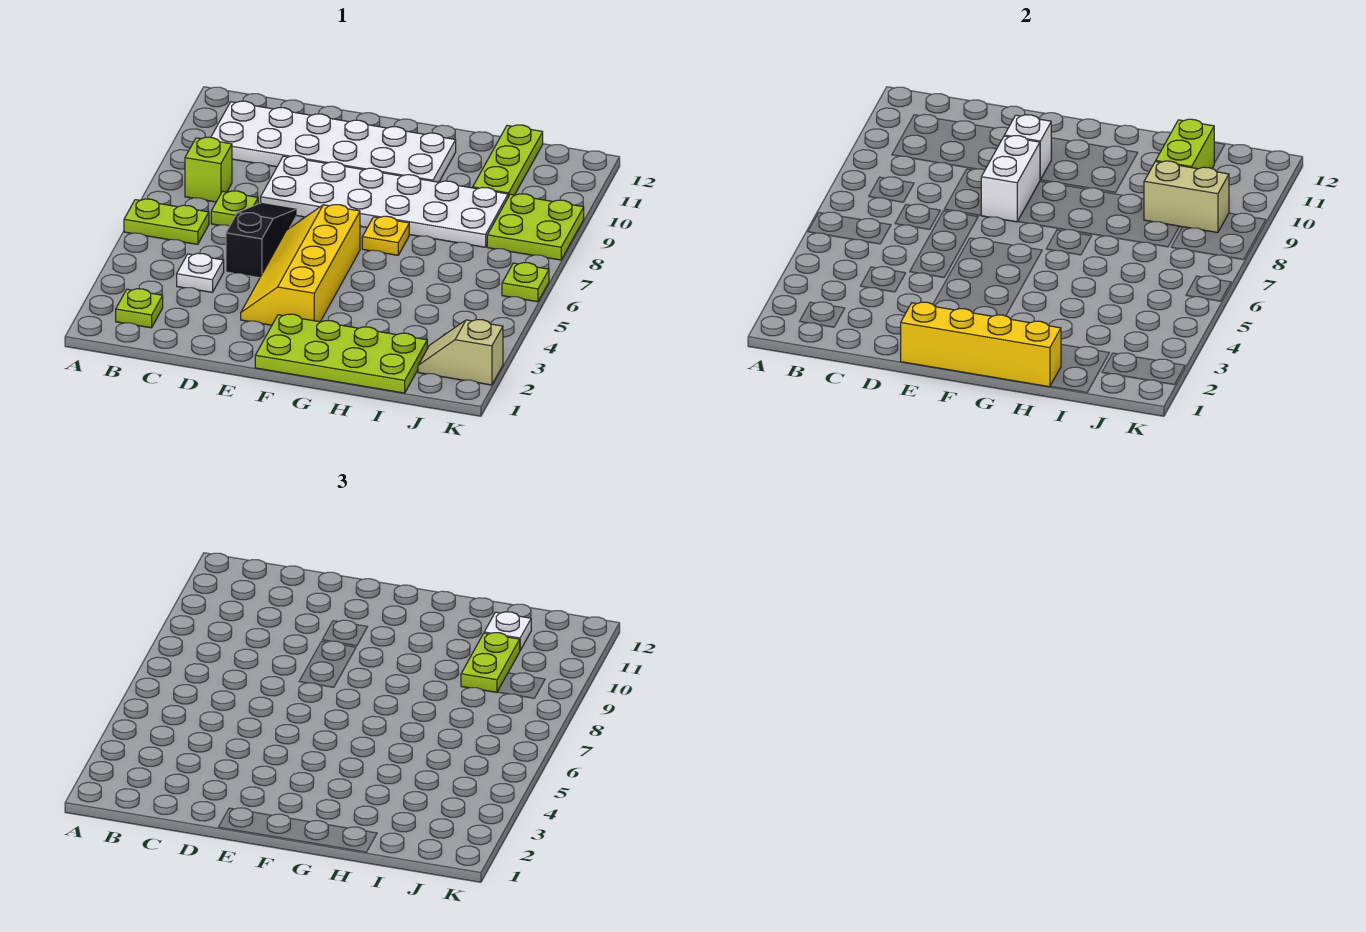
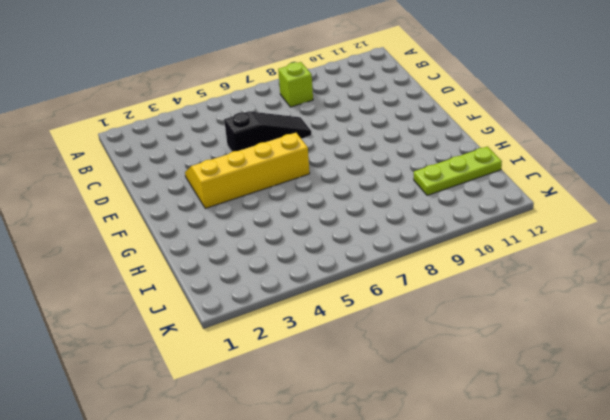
none -> lime 1x2 plate [124,199,209,244]
none -> lime 1x1 plate [116,289,163,328]
none -> white 2x6 plate [211,101,456,182]

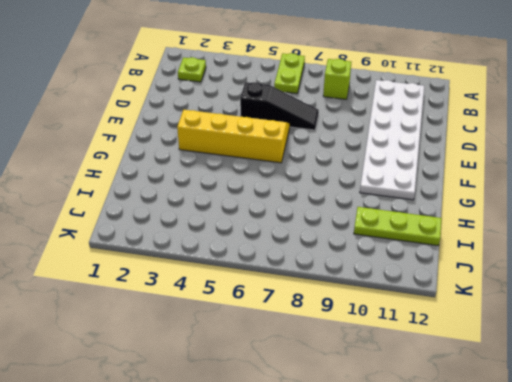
none -> white 1x1 plate [177,253,224,292]
none -> lime 1x1 plate [211,191,258,226]
none -> white 2x6 plate [261,156,508,247]

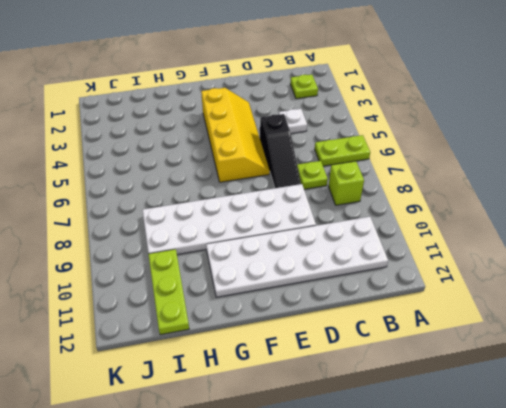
none -> lime 2x4 plate [255,314,427,393]
none -> yellow 1x1 plate [362,216,409,255]
none -> tan 1x2 slope [418,320,503,385]

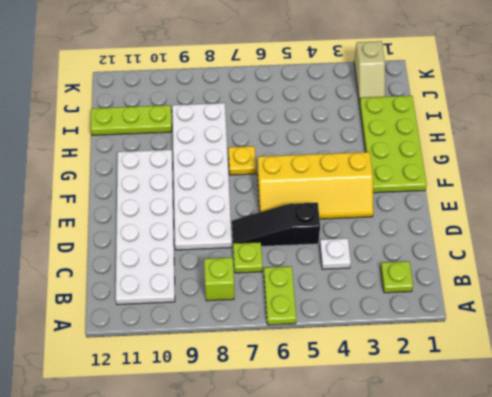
none -> lime 2x2 plate [487,194,584,260]
none -> lime 1x1 plate [502,263,549,302]
none -> yellow 1x4 brick [901,302,1061,387]

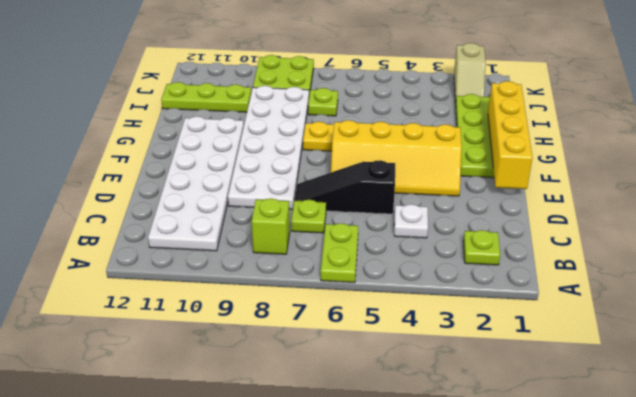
lime 1x1 plate [308,88,338,116] -> lime 1x1 plate moved to [502,263,549,302]
none -> white 1x2 brick [981,136,1040,222]
none -> white 1x1 brick [1004,115,1051,180]
none -> tan 1x2 brick [1144,161,1229,233]

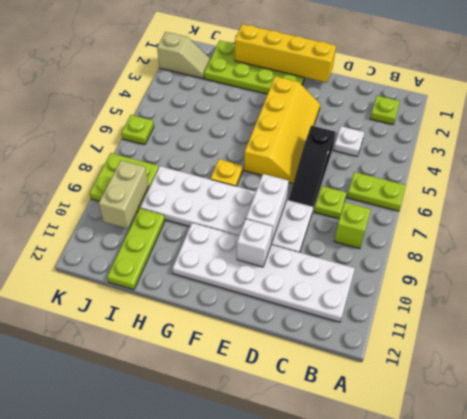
tan 1x2 brick [99,160,148,229] -> tan 1x2 brick turned to [1144,161,1229,233]
none -> lime 1x2 brick [1156,119,1214,169]
none -> lime 1x2 plate [461,633,520,692]
none -> white 1x1 plate [484,612,531,650]

